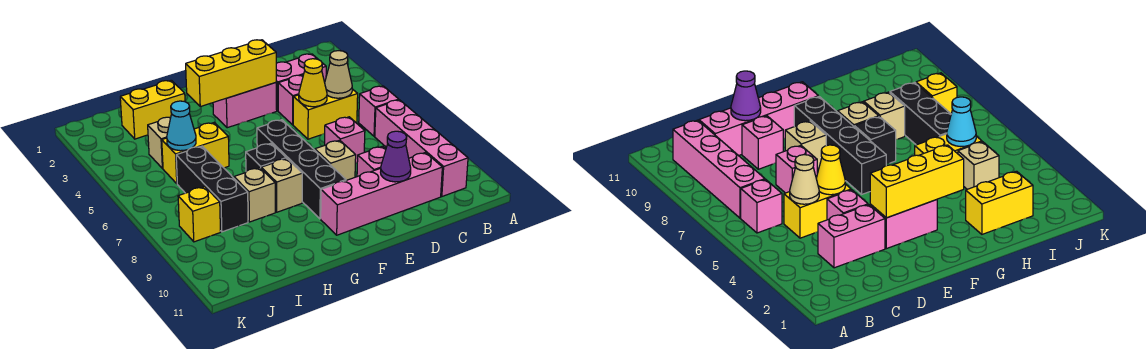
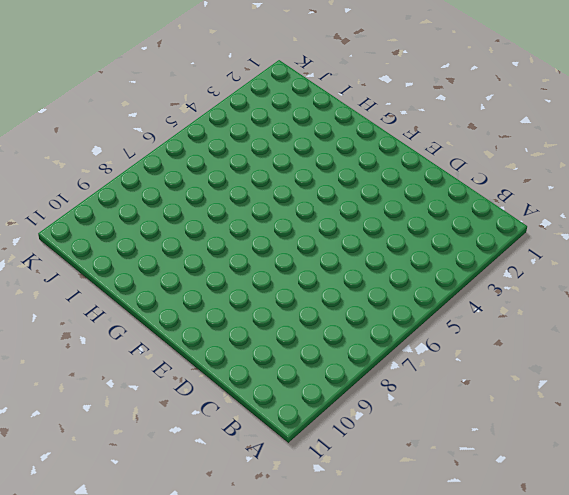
none -> pink 1x1 brick [359,86,399,136]
none -> pink 1x4 brick [375,100,468,196]
none -> pink 1x2 brick [276,54,326,111]

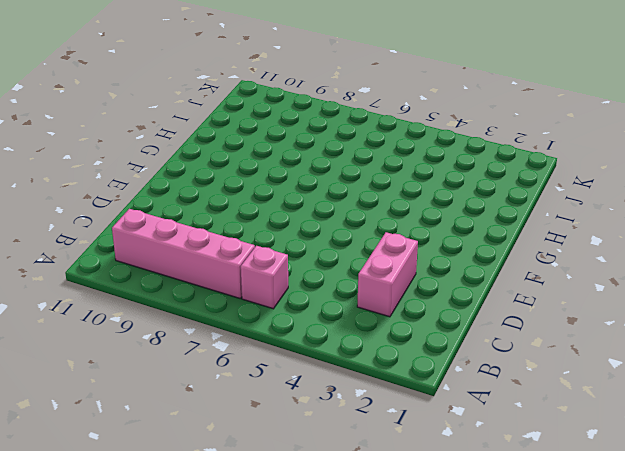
none -> yellow 1x2 brick [293,89,358,139]
none -> pink 1x4 brick [321,153,442,235]
none -> pink 1x1 brick [278,75,303,125]

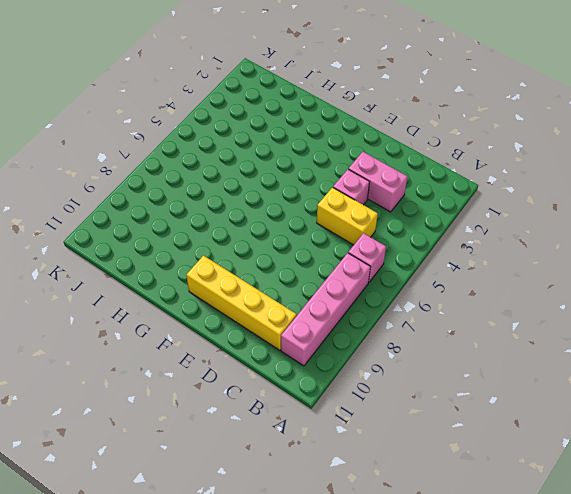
yellow 1x4 brick [186,256,296,350] -> pink 1x4 brick [321,153,442,235]
none -> pink 1x1 brick [325,117,365,163]
none -> pink 1x1 brick [357,146,386,177]
none -> pink 1x2 brick [213,83,277,128]

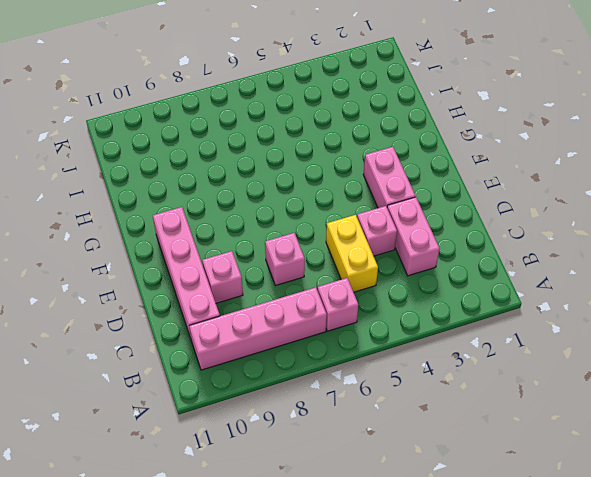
none -> tan 1x1 brick [315,140,356,180]
none -> black 1x4 brick [257,120,346,219]
none -> black 1x1 brick [246,143,286,171]

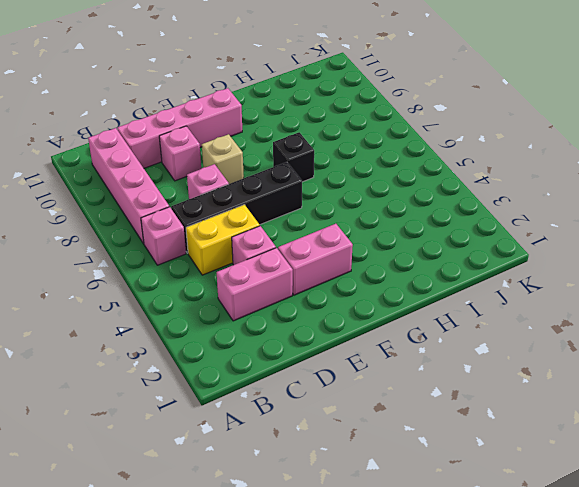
black 1x4 brick [171,162,302,253] -> black 1x4 brick turned to [257,120,346,219]
none -> tan 1x1 brick [261,158,302,212]
none -> yellow 1x2 brick [120,80,185,139]
none -> yellow 1x2 brick [162,123,229,184]

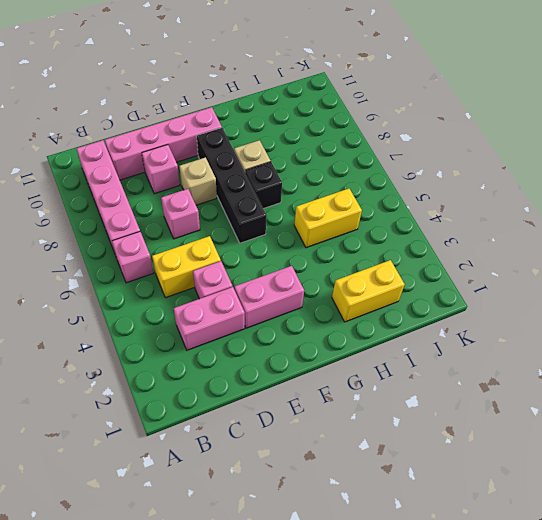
none -> tan 1x1 brick [234,168,275,222]
none -> tan 1x1 brick [148,117,170,169]
none -> black 1x3 brick [176,146,248,232]

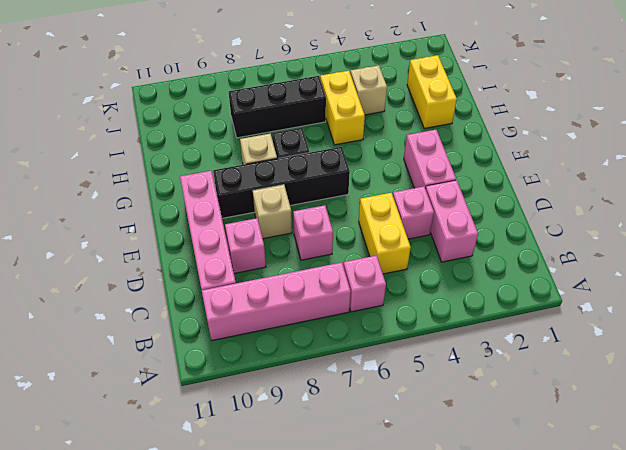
none -> tan 1x1 brick [234,168,275,222]
none -> yellow 1x1 brick [178,187,221,242]
none -> tan 1x1 cone [325,51,352,98]

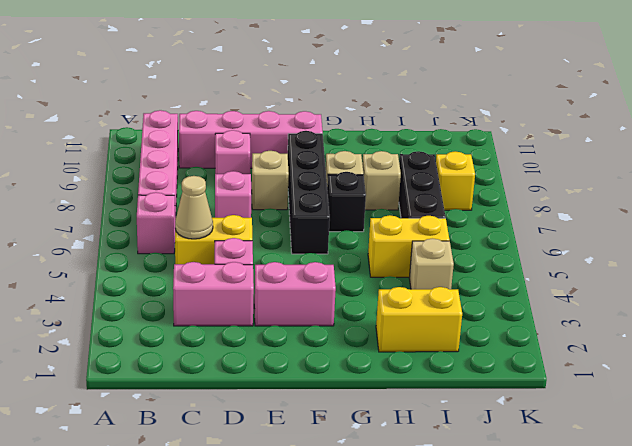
none -> yellow 1x1 cone [299,59,327,107]
none -> purple 1x1 cone [381,131,411,182]
none -> yellow 1x3 brick [186,40,276,106]

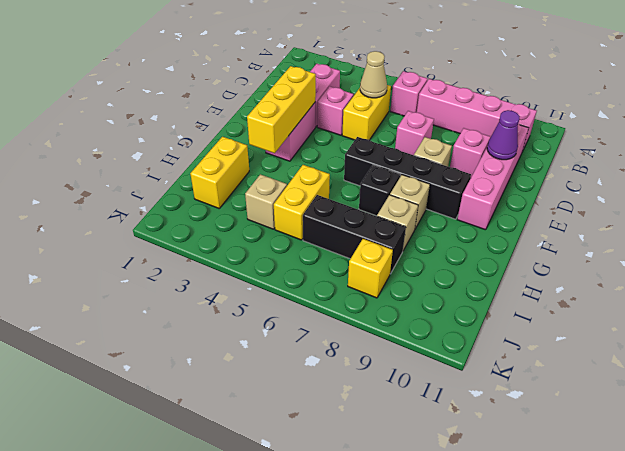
none -> yellow 1x1 cone [299,59,327,107]
none -> cyan 1x1 cone [167,101,196,151]

